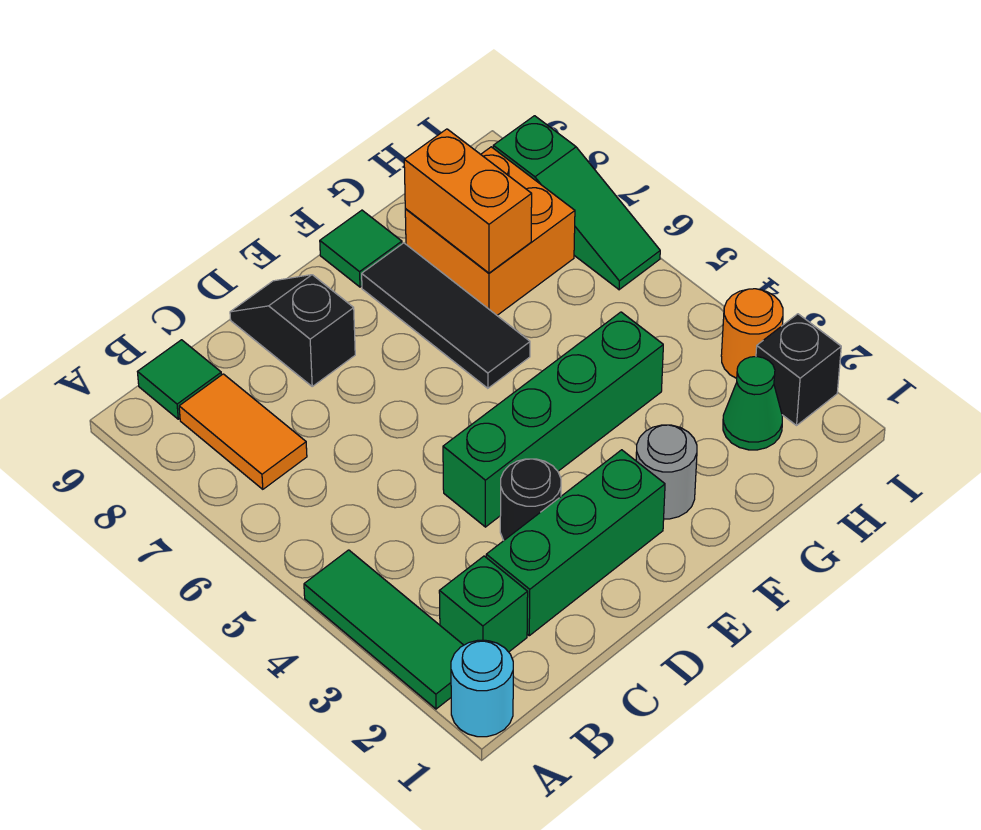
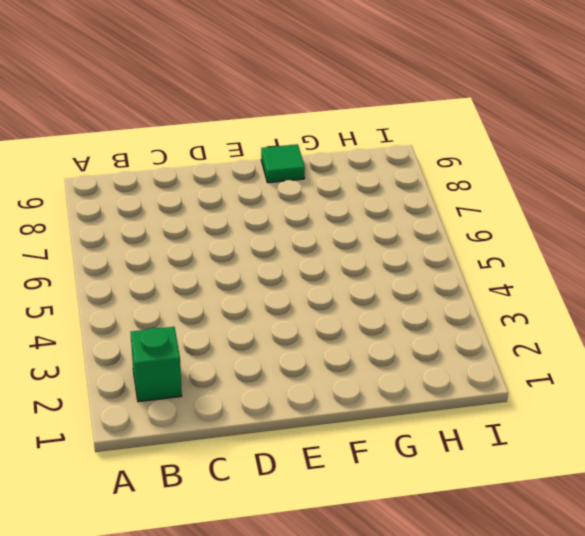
none -> cyan 1x1 round brick [451,640,513,737]
none -> green 1x3 tile [304,550,464,709]
none -> orange 1x2 tile [179,374,307,489]

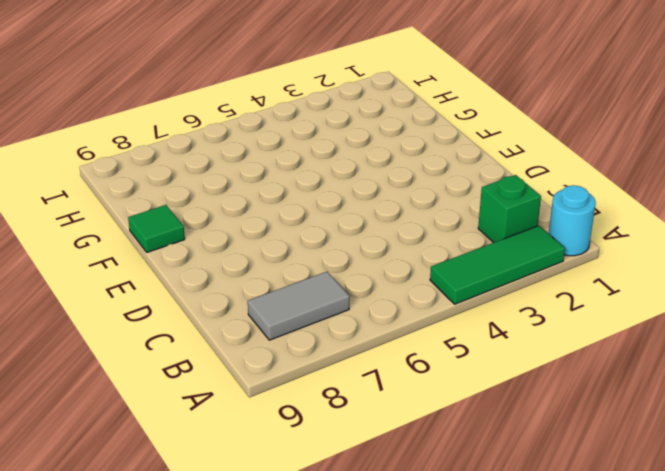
grey 1x2 tile [248,272,350,340] -> orange 1x2 tile [179,374,307,489]
none -> green 1x1 tile [138,340,221,419]
none -> green 1x3 brick [486,450,665,636]
none -> black 1x1 round brick [500,459,561,540]

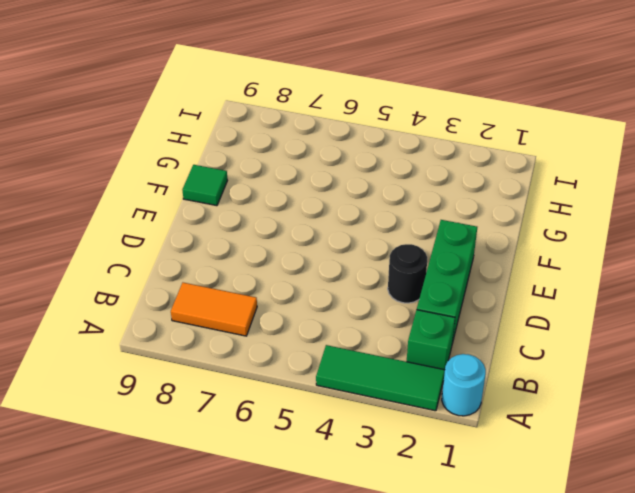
none -> green 1x1 tile [138,340,221,419]
none -> green 1x4 brick [443,312,663,527]
none -> black 1x2 slope [230,275,355,386]

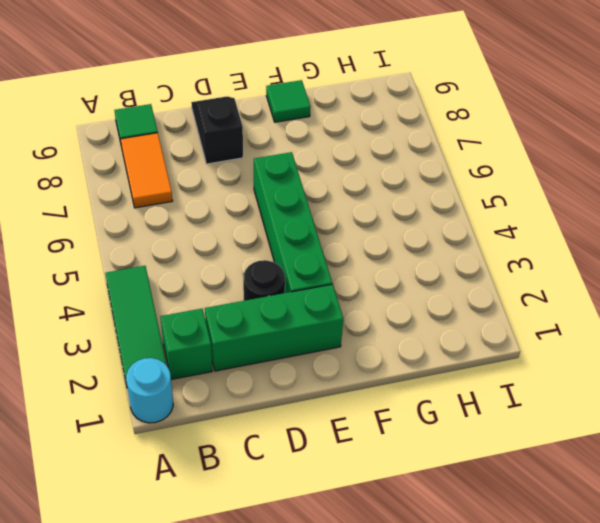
green 1x4 brick [254,152,332,293] -> green 1x4 brick turned to [443,312,663,527]
none -> grey 1x1 round brick [636,425,697,519]
none -> black 1x3 tile [362,243,530,388]
none -> orange 2x2 brick [405,147,575,315]

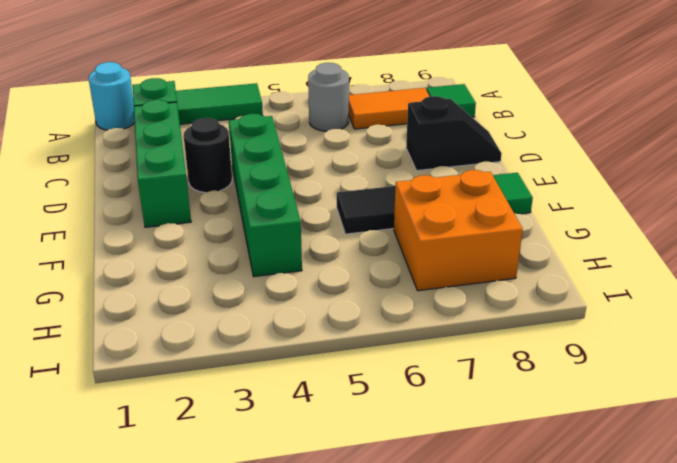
grey 1x1 round brick [308,63,349,131] -> grey 1x1 round brick moved to [636,425,697,519]
none -> green 1x1 cone [723,357,782,450]
none -> black 1x1 brick [756,314,841,425]
none -> orange 1x1 round brick [721,289,783,378]

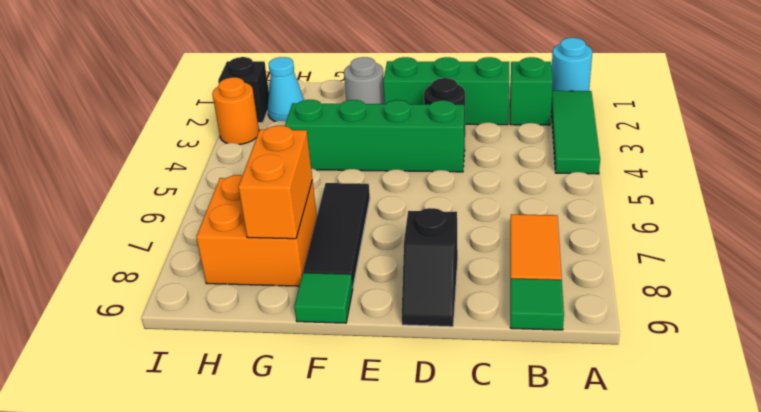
cyan 1x1 cone [267,57,304,121] -> green 1x1 cone [723,357,782,450]
none -> green 1x3 slope [493,116,660,290]

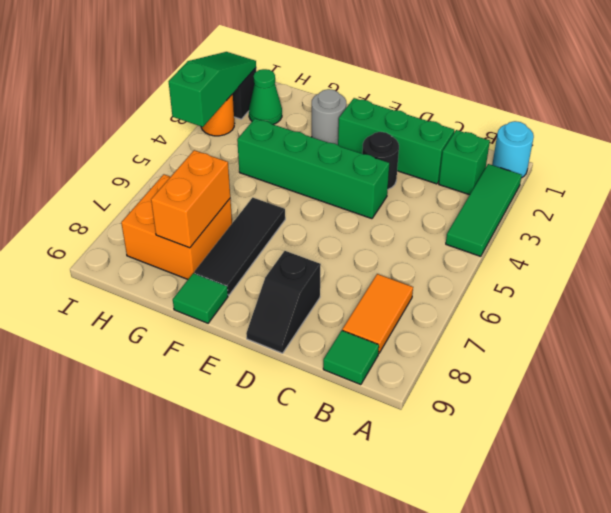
green 1x3 slope [168,52,256,127] -> green 1x3 slope moved to [493,116,660,290]

